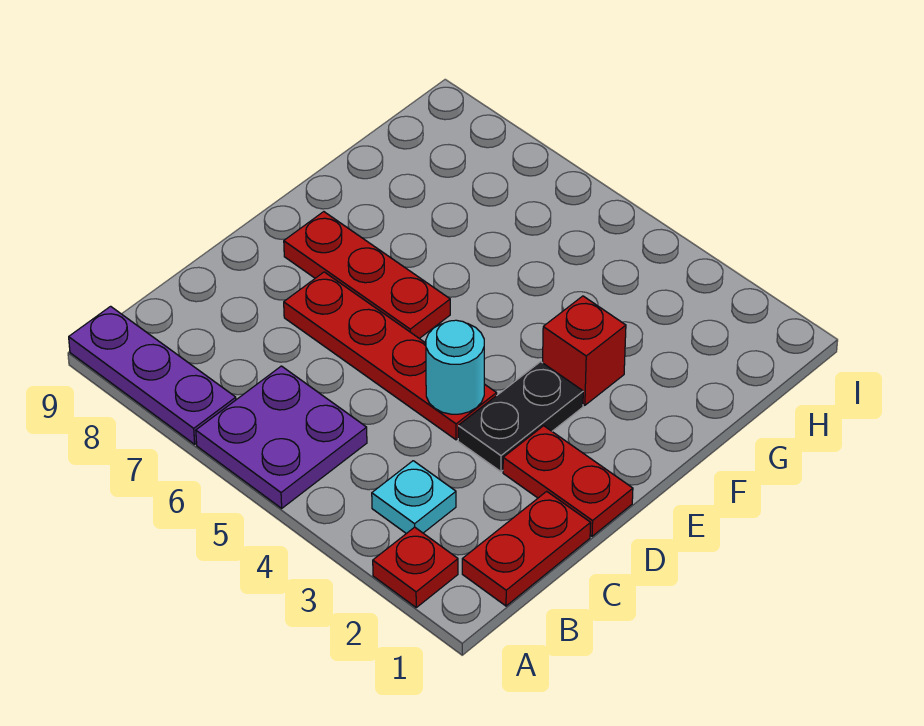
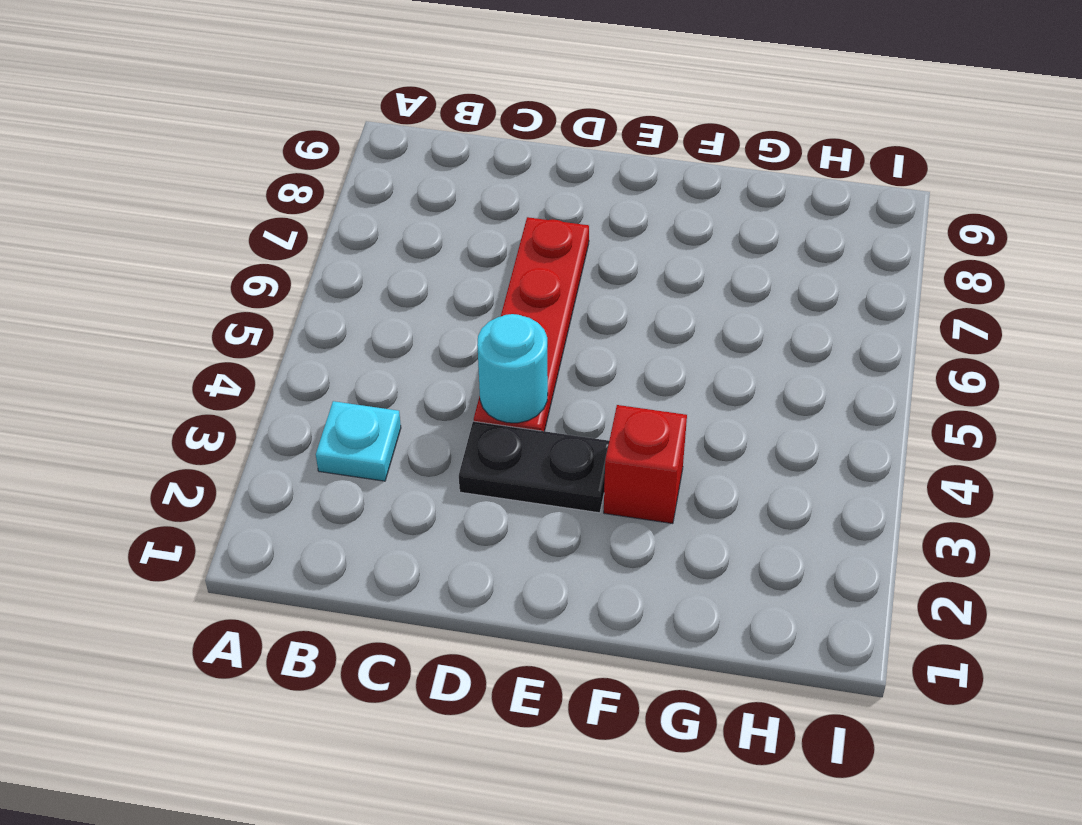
none -> red 1x1 plate [373,527,458,607]
none -> purple 2x2 plate [196,366,367,508]

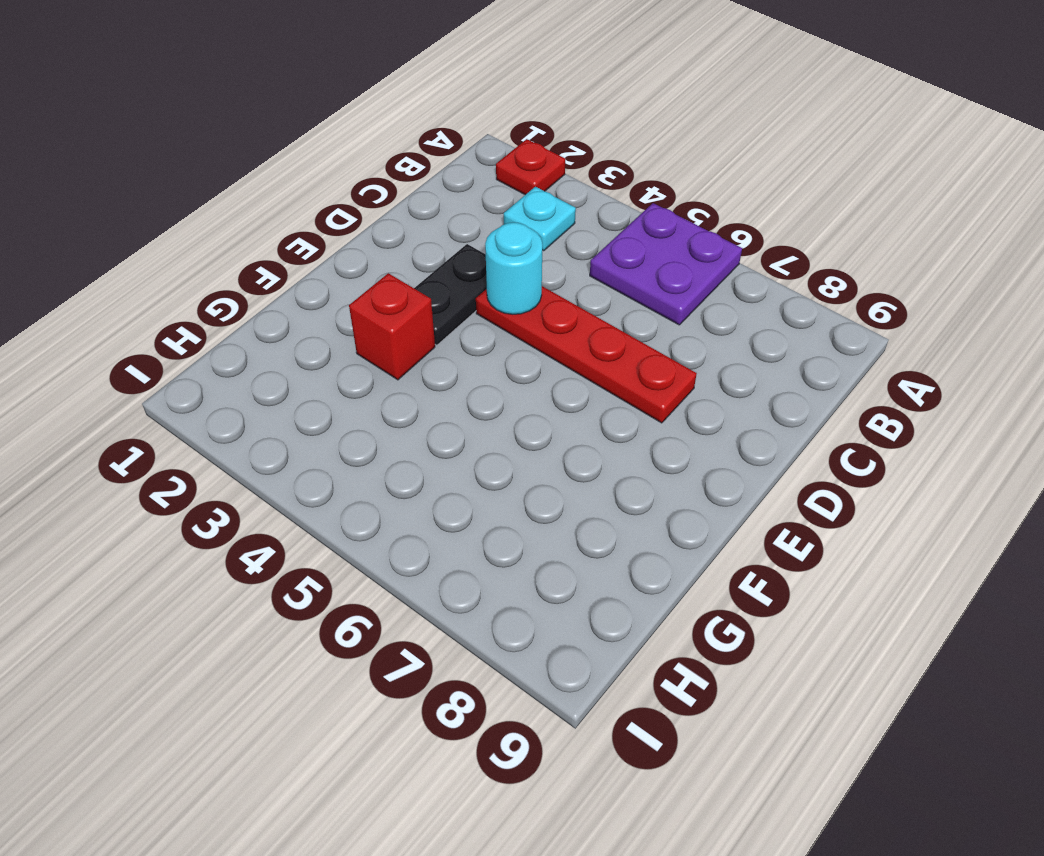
none -> purple 1x3 plate [69,306,236,444]
none -> red 1x2 plate [462,491,591,606]

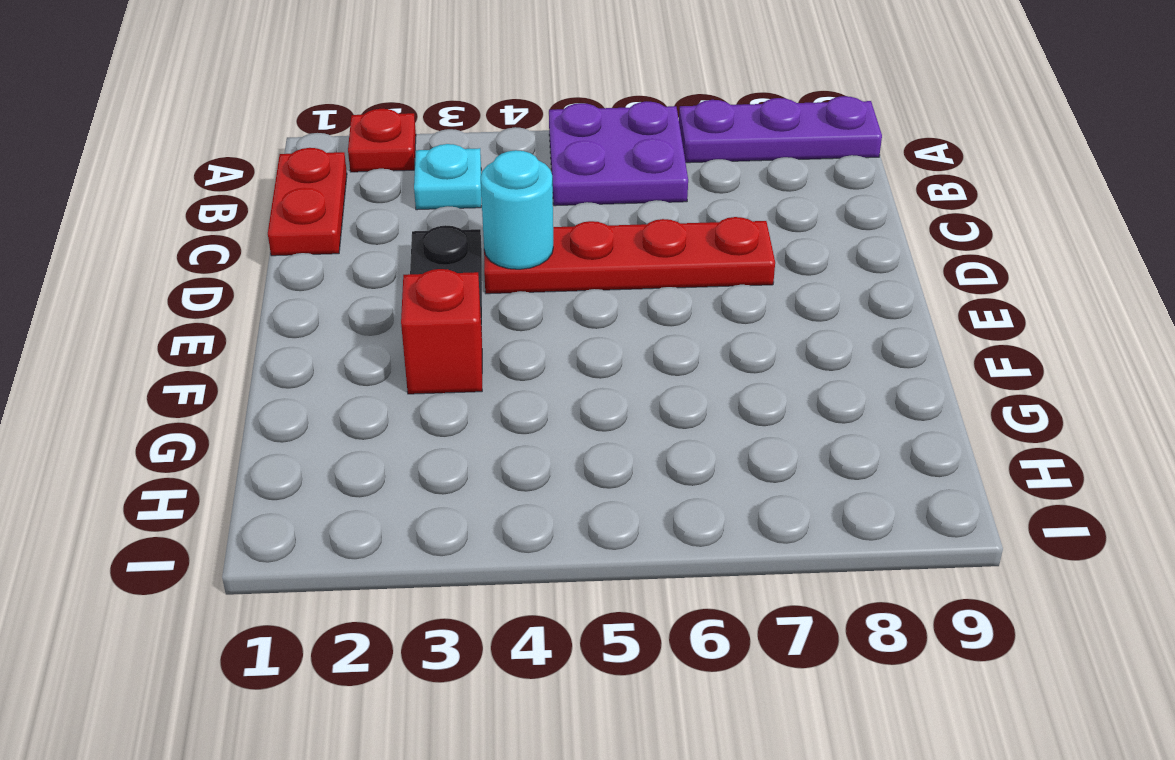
none -> red 1x2 plate [503,426,633,536]
none -> red 1x3 plate [284,212,450,338]

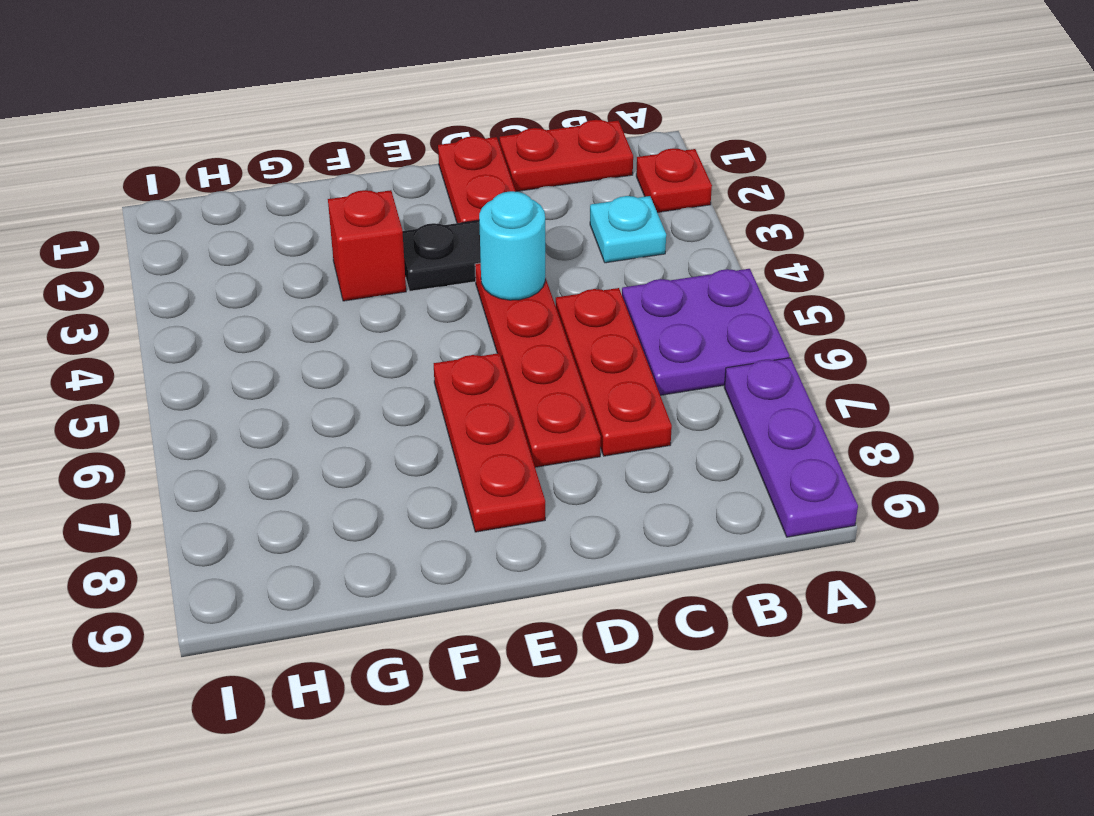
red 1x3 plate [556,288,672,456] -> none

